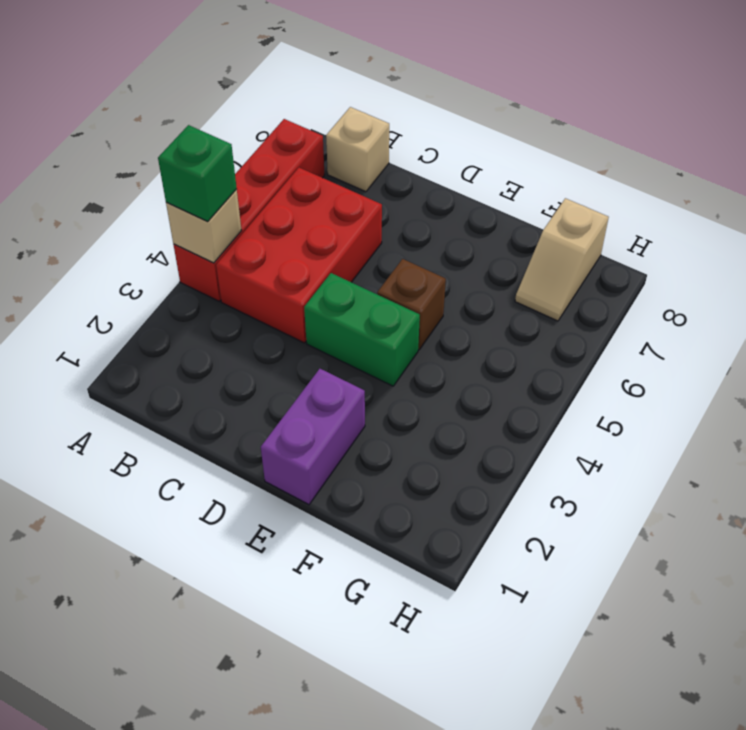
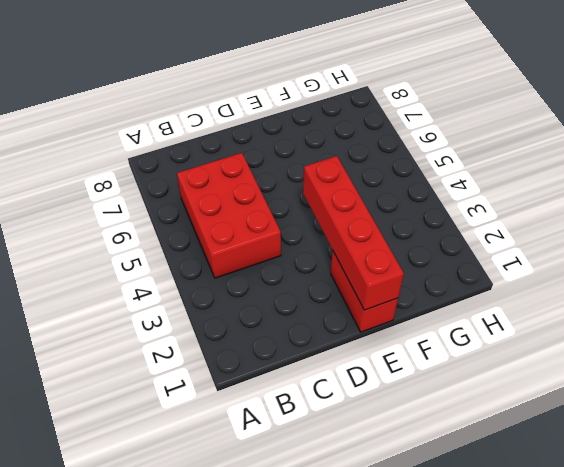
red 1x2 brick [331,252,398,332] -> purple 1x2 brick [261,369,365,505]
red 1x4 brick [303,156,404,310] -> red 1x4 brick moved to [173,119,324,301]
none -> tan 1x1 brick [326,107,389,192]
none -> green 1x2 brick [304,273,420,386]

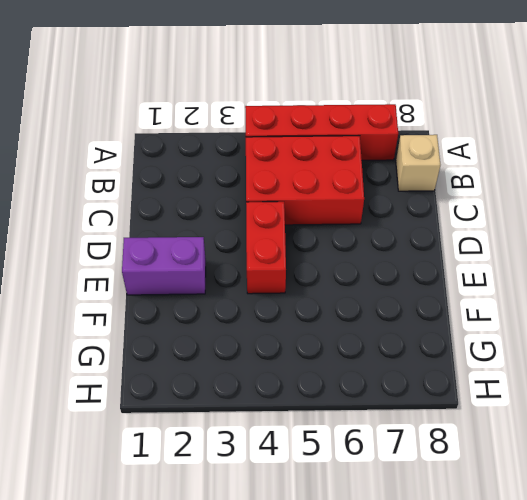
red 1x2 brick [246,202,286,294] -> green 1x2 brick [304,273,420,386]
none -> brown 1x1 brick [377,259,446,350]
none -> tan 1x2 slope [515,198,609,321]

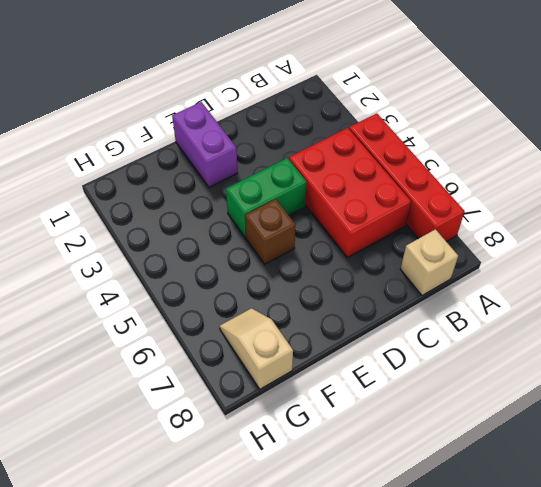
none -> tan 1x1 brick [166,189,242,263]
none -> green 1x1 brick [158,125,237,222]

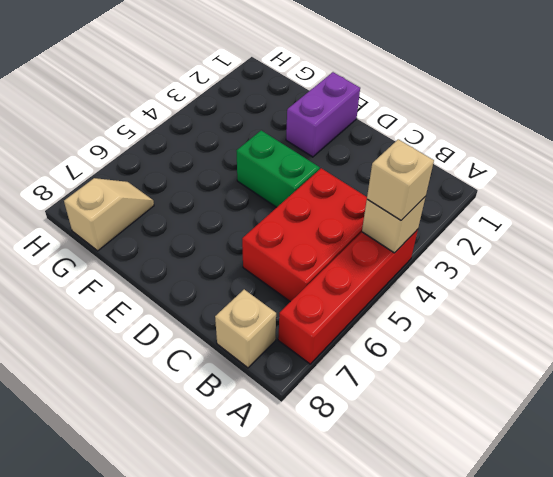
tan 1x1 brick [367,139,434,220] -> green 1x1 brick [158,125,237,222]
none -> brown 1x1 brick [377,259,446,350]

